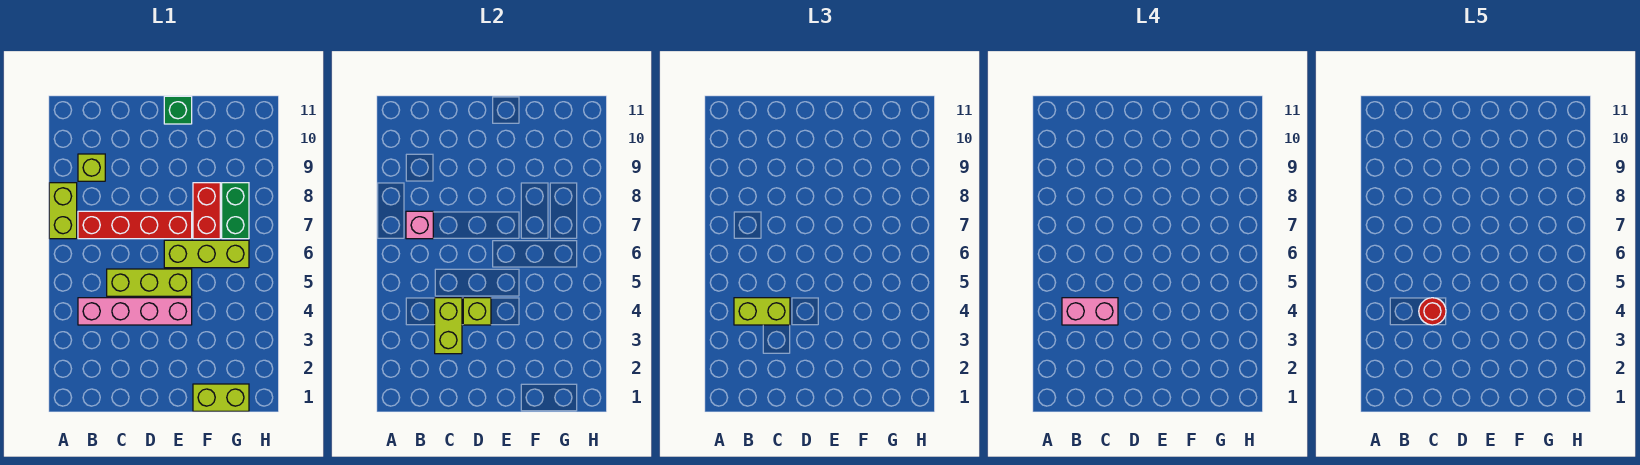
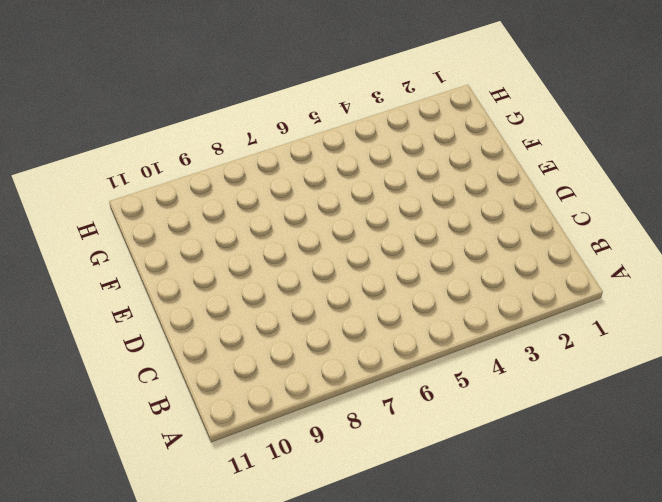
none -> lime 1x2 brick [49,183,77,239]
none -> pink 1x4 brick [78,298,192,325]
none -> red 1x4 brick [78,211,192,239]

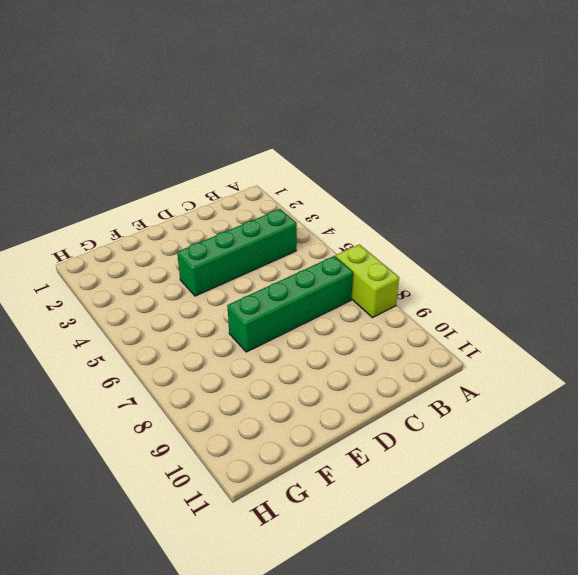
green 1x4 brick [177,209,297,296] -> pink 1x4 brick [78,298,192,325]
green 1x4 brick [227,256,353,352] -> red 1x4 brick [78,211,192,239]
none -> lime 1x1 brick [78,154,105,181]
none -> lime 1x3 brick [107,269,192,296]
none -> lime 1x3 brick [164,240,249,268]

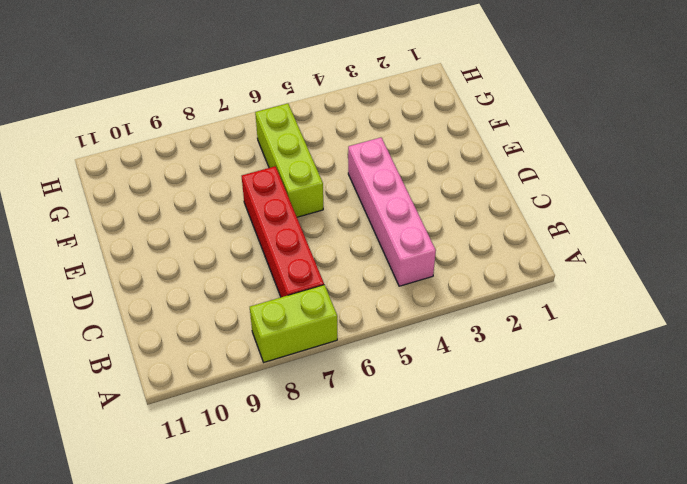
none -> lime 1x1 brick [78,154,105,181]
none -> lime 1x3 brick [107,269,192,296]
none -> green 1x1 brick [164,96,192,124]

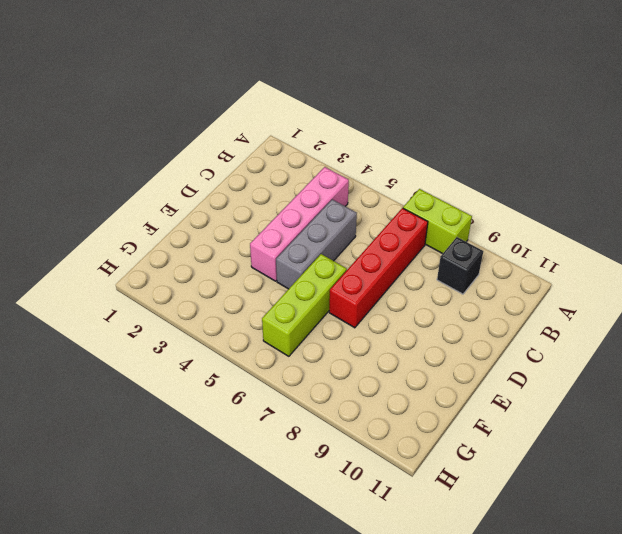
black 1x1 brick [437,237,483,294] -> lime 1x1 brick [78,154,105,181]
grey 1x3 brick [276,199,357,289] -> lime 1x3 brick [107,269,192,296]
none -> green 1x1 brick [164,96,192,124]
none -> lime 1x2 brick [193,384,249,411]
none -> red 1x2 brick [193,183,220,239]

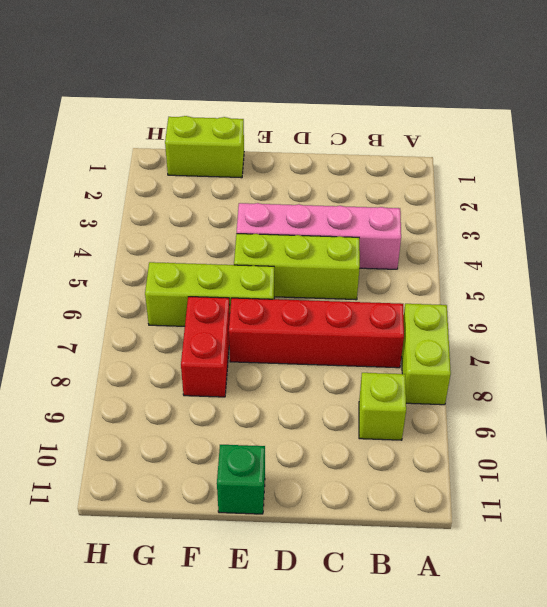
none -> green 1x2 brick [222,183,249,239]
none -> pink 1x1 brick [406,211,433,239]
none -> lime 1x2 brick [435,298,462,354]

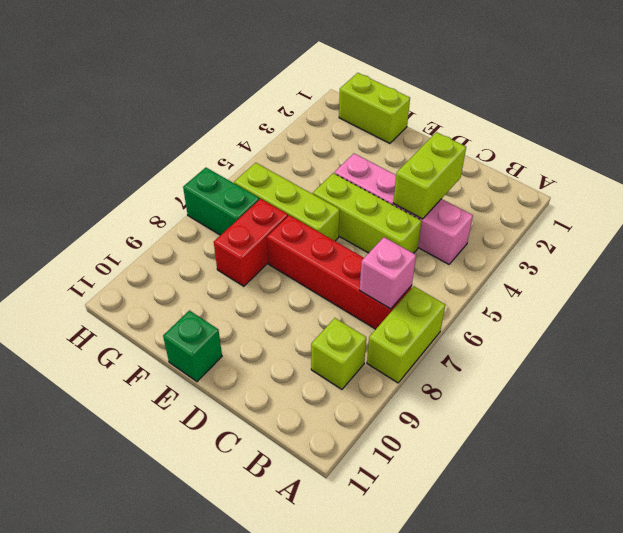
green 1x2 brick [183,168,259,235] -> green 1x2 brick turned to [222,183,249,239]
none -> lime 1x1 brick [463,298,491,325]
none -> lime 1x2 brick [734,298,790,325]
none -> pink 1x2 brick [1062,298,1118,325]

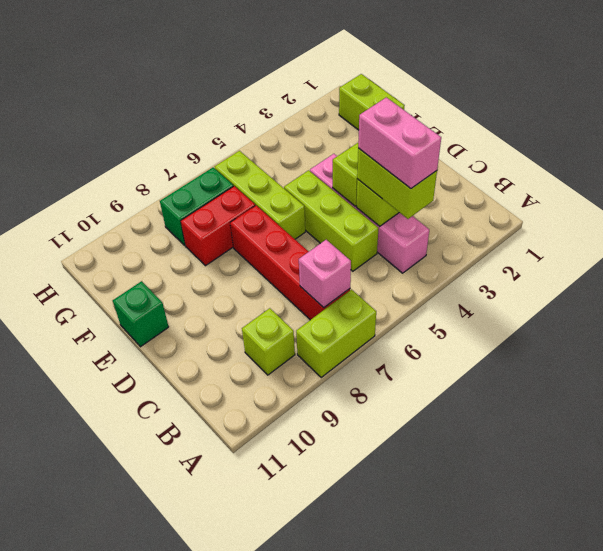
none -> red 1x1 round brick [1419,298,1446,325]

